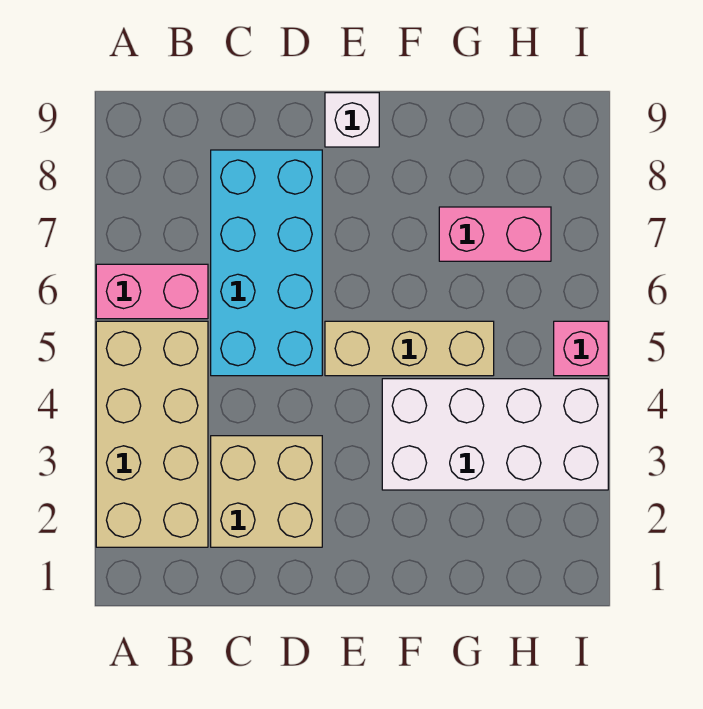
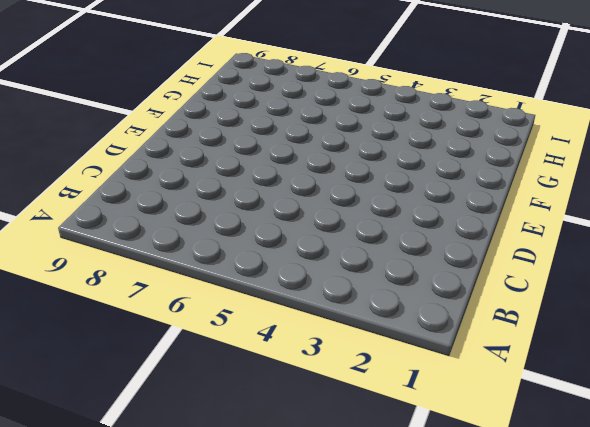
none -> tan 2x4 brick [96,321,208,547]
none -> pink 1x2 brick [96,264,208,319]

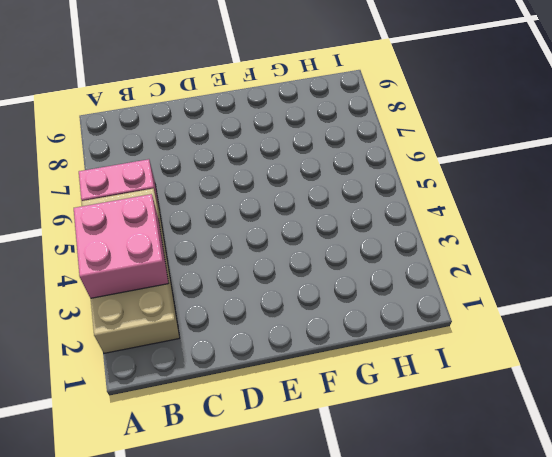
pink 2x2 brick [74,194,169,298] -> none
none -> tan 2x2 brick [211,436,322,547]
none -> cyan 2x4 brick [211,150,322,376]

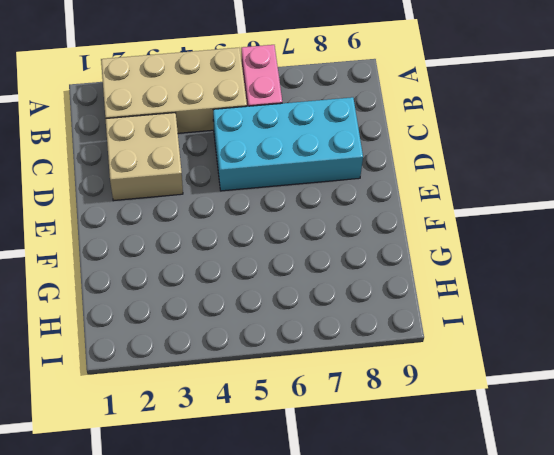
none -> tan 1x3 brick [325,321,494,376]
none -> white 1x1 brick [325,93,379,147]

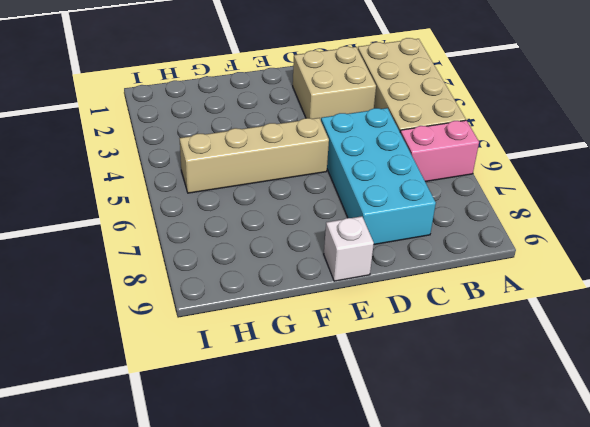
tan 1x4 brick [179,118,329,193] -> tan 1x3 brick [325,321,494,376]
none -> white 2x4 brick [382,379,608,490]
none -> pink 1x2 brick [439,207,551,261]

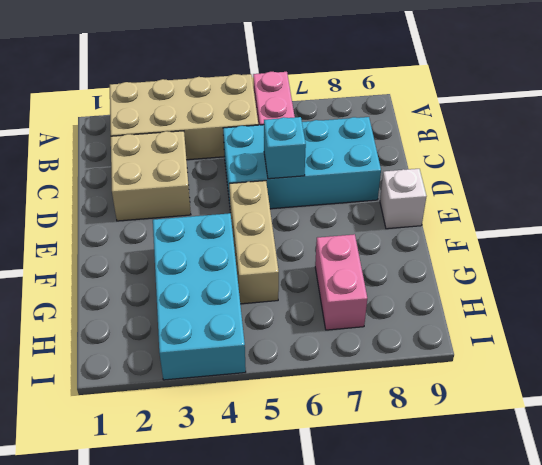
cyan 1x1 brick [264,117,306,179] -> none
cyan 2x4 brick [153,213,246,380] -> white 2x4 brick [382,379,608,490]
none -> pink 1x1 brick [554,321,608,376]

